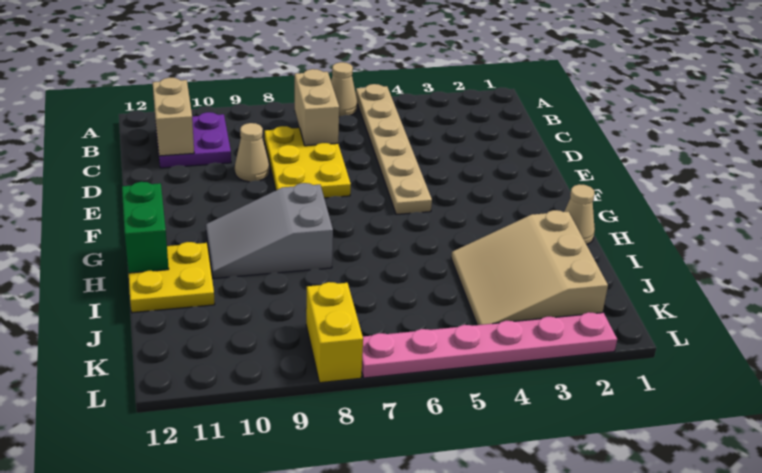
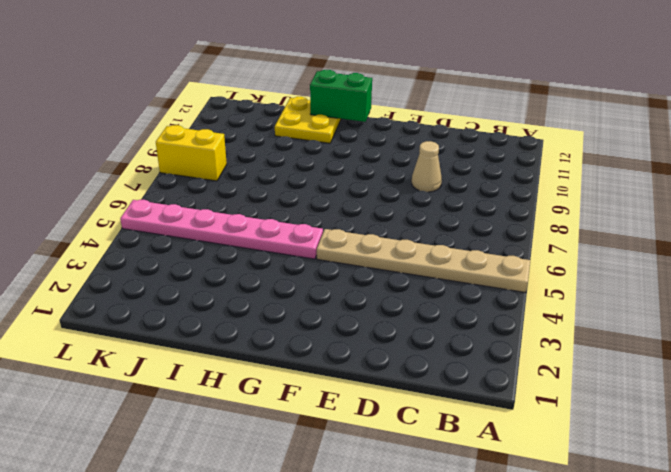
pink 1x6 plate [120,200,323,259] -> pink 1x6 plate turned to [362,312,617,378]
none -> tan 1x1 cone [331,62,357,117]
none -> purple 2x2 plate [156,112,231,168]
none -> yellow 2x3 plate [265,126,351,198]

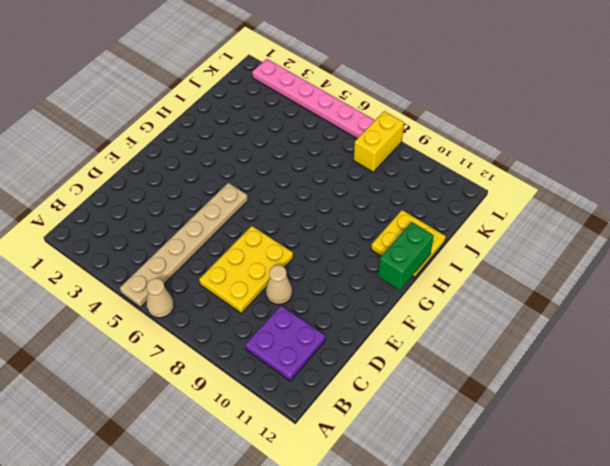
none -> grey 2x3 slope [206,183,333,279]
none -> tan 1x1 cone [564,184,595,245]
none -> tan 3x3 slope [451,210,608,325]

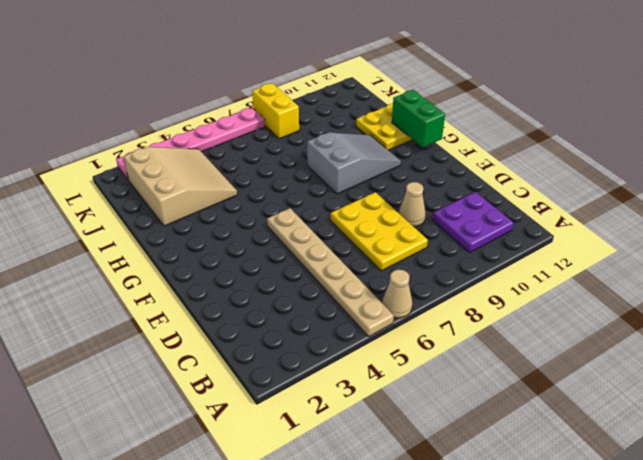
none -> tan 1x1 cone [564,184,595,245]
none -> tan 1x2 brick [295,69,339,146]
none -> tan 1x2 brick [153,78,194,156]

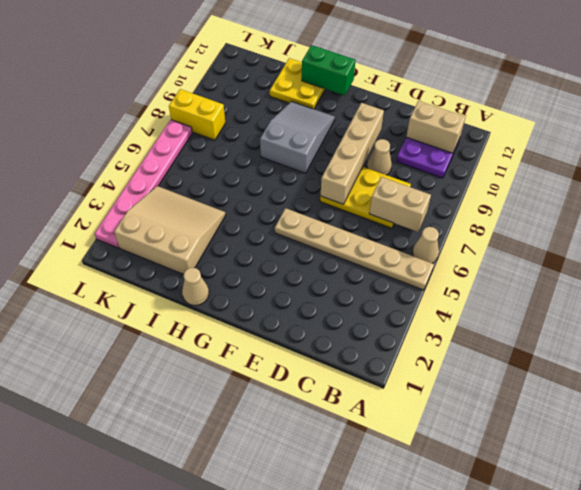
tan 1x4 brick [321,103,384,204] -> none

